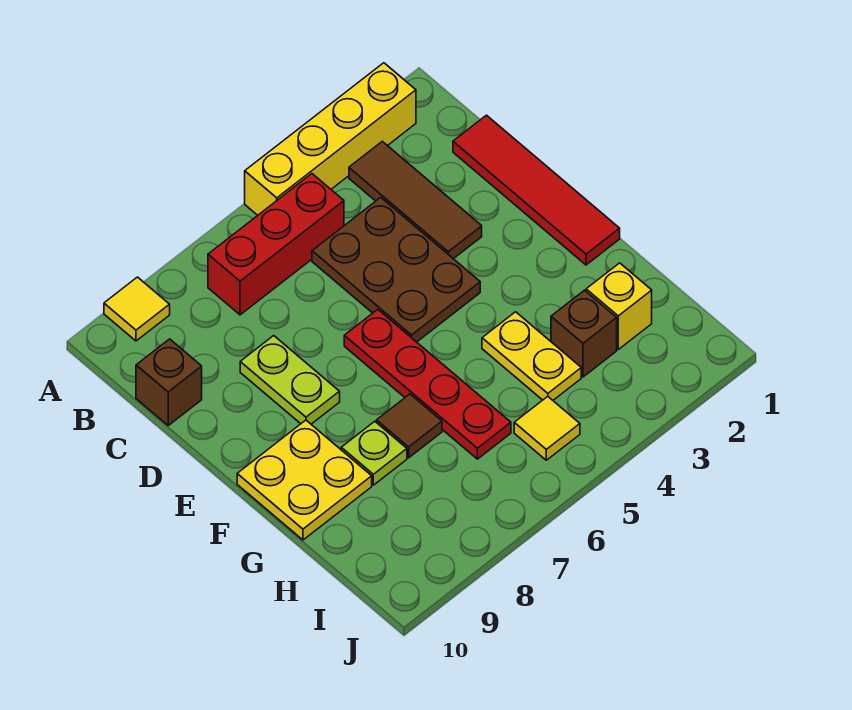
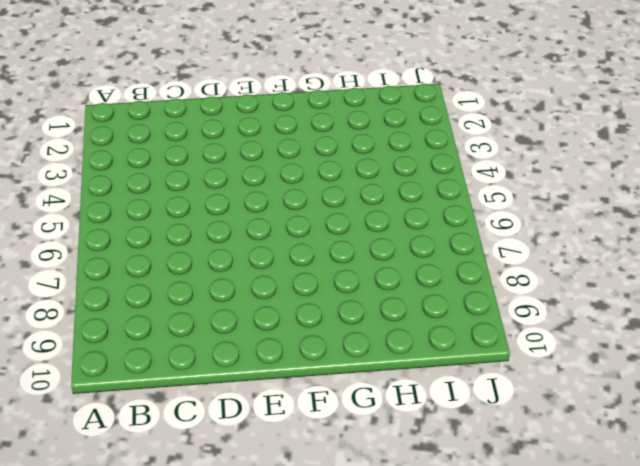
none -> yellow 1x4 brick [245,63,416,215]
none -> yellow 1x1 tile [104,277,170,341]
none -> brown 1x3 tile [349,141,482,259]

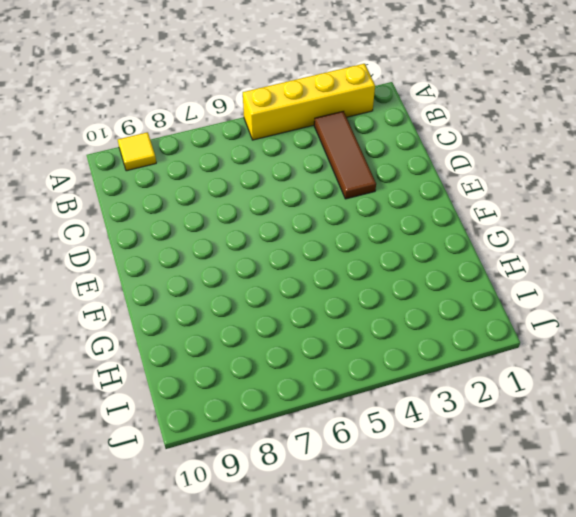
none -> red 1x3 brick [208,174,344,315]
none -> red 1x4 tile [453,115,620,265]
none -> brown 2x3 plate [312,198,480,342]

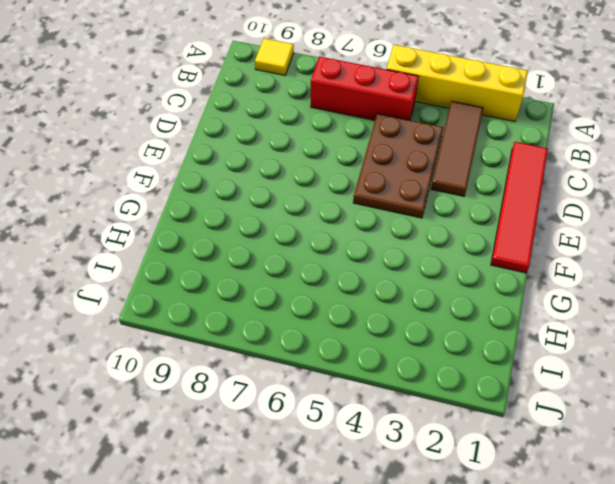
none -> brown 1x1 brick [136,339,202,425]
none -> lime 1x2 plate [240,336,340,424]
none -> red 1x4 plate [344,309,511,459]

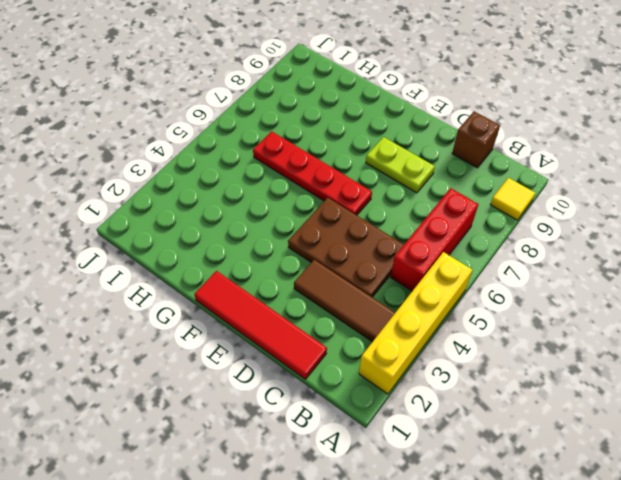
none -> yellow 2x2 plate [237,420,372,540]
none -> yellow 1x2 plate [482,312,581,400]
none -> brown 1x1 tile [377,394,442,458]

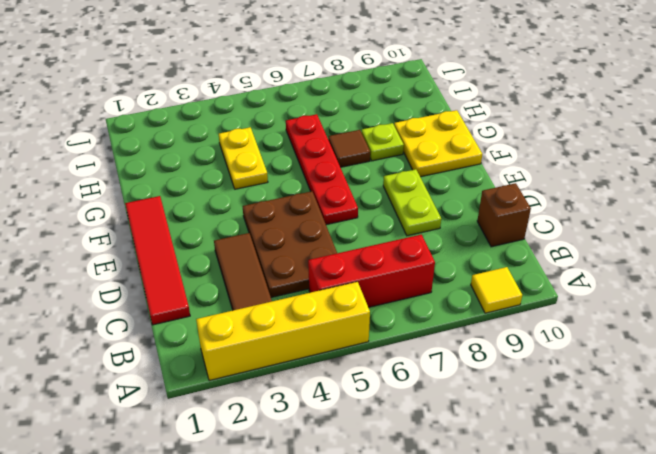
none -> yellow 1x1 brick [586,263,652,349]
none -> brown 1x1 brick [551,290,617,377]
none -> yellow 1x1 tile [514,396,580,460]

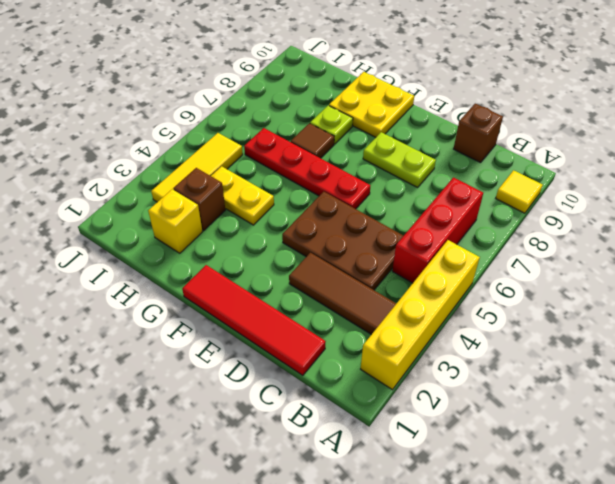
yellow 1x3 tile [151,133,243,202] -> yellow 1x1 tile [514,396,580,460]

